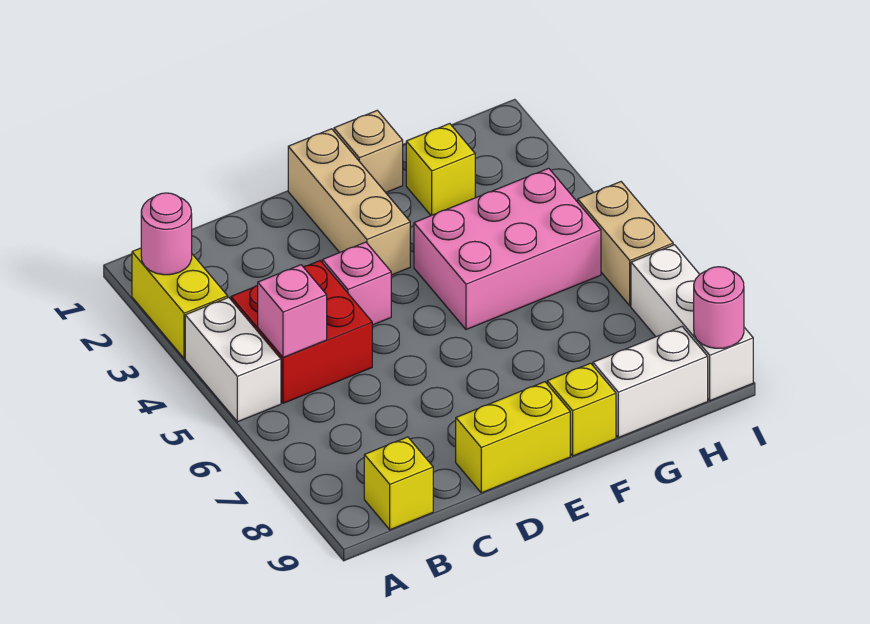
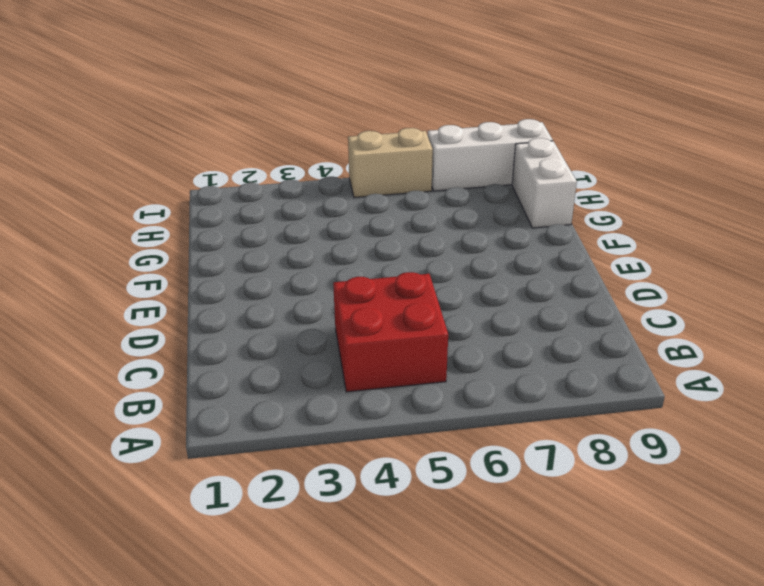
none -> yellow 1x2 brick [132,248,228,359]
none -> white 1x2 brick [185,297,281,422]
none -> yellow 1x1 brick [364,437,433,530]

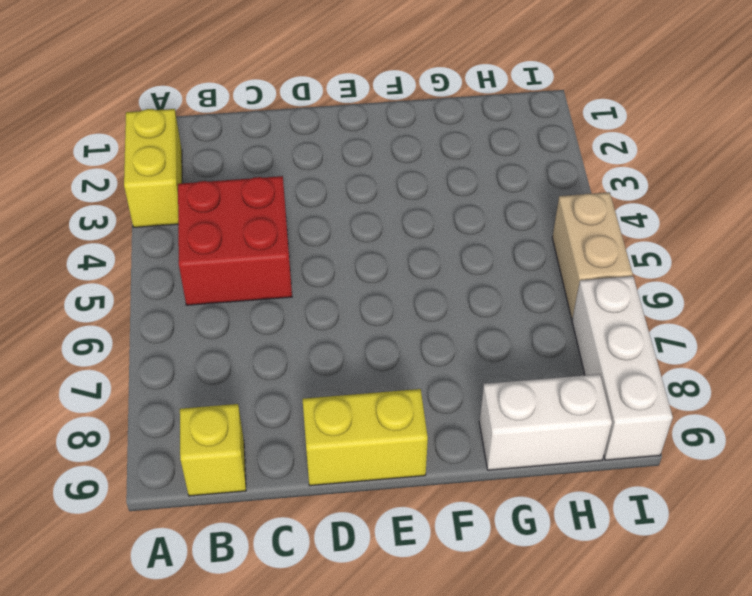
none -> white 1x2 brick [185,297,281,422]
none -> pink 1x1 brick [322,242,391,325]
none -> tan 1x3 brick [288,129,410,275]

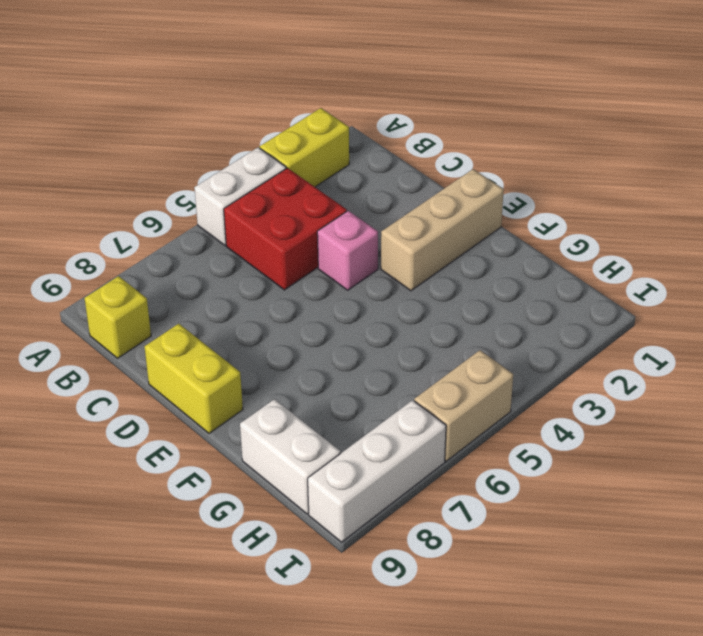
none -> tan 1x1 brick [334,110,403,192]
none -> pink 2x3 brick [414,168,601,330]
none -> yellow 1x1 brick [547,363,616,456]

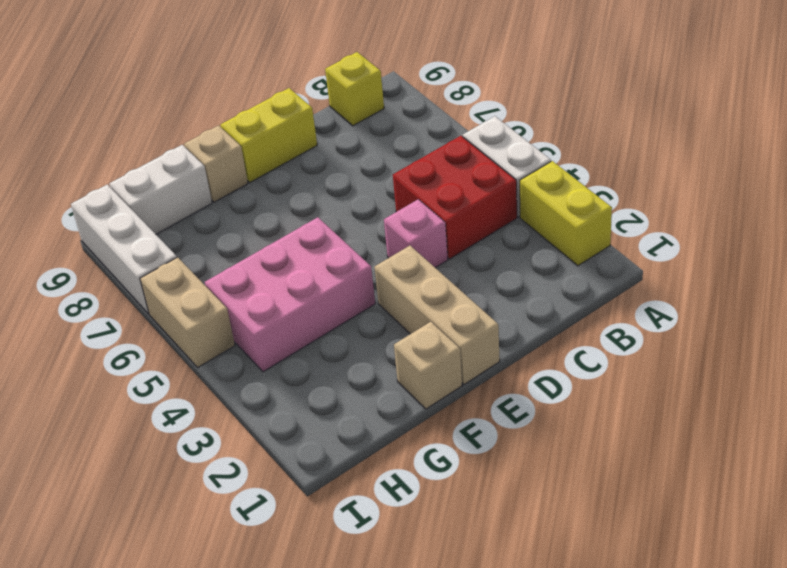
tan 1x1 brick [184,125,248,202] -> yellow 1x1 brick [547,363,616,456]
none -> yellow 1x1 brick [406,124,475,216]
none -> pink 1x1 round brick [141,193,192,275]
none -> pink 1x1 brick [258,265,327,357]

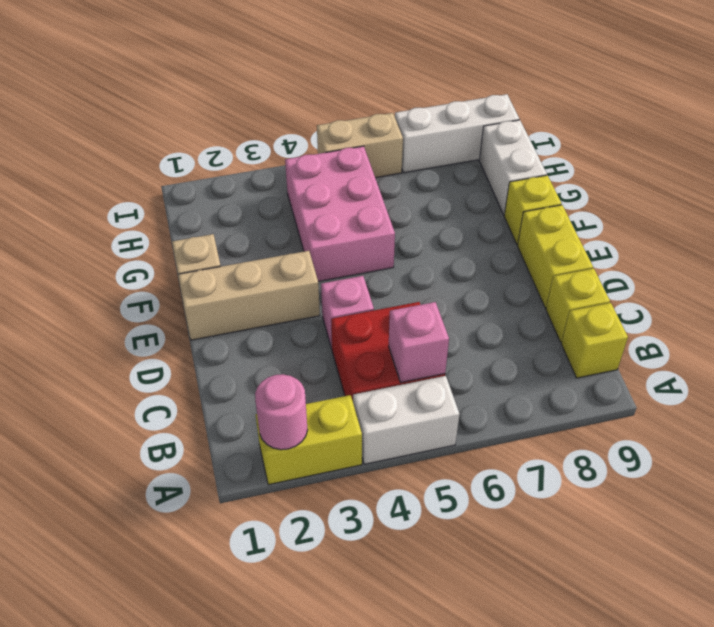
yellow 1x1 brick [546,269,610,342] -> yellow 1x1 brick moved to [406,124,475,216]
none -> pink 1x1 round brick [694,267,744,348]

